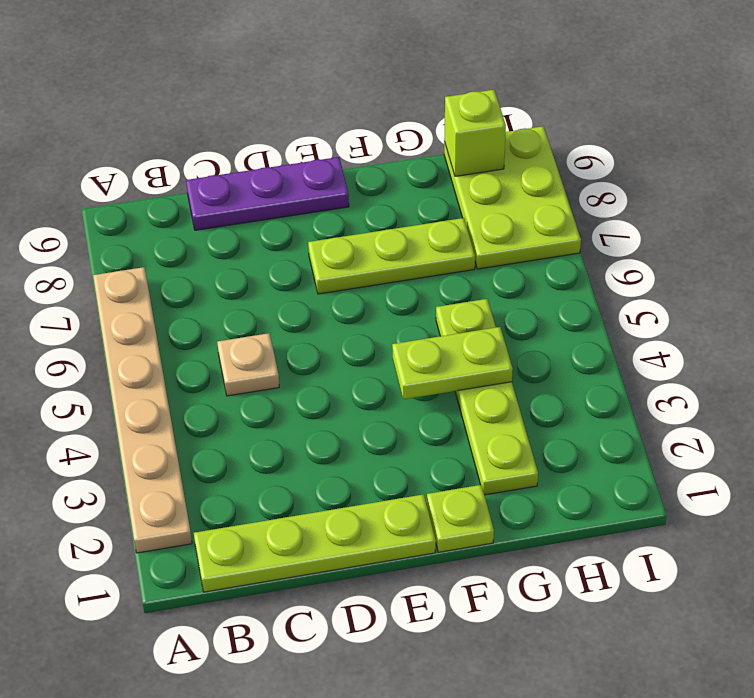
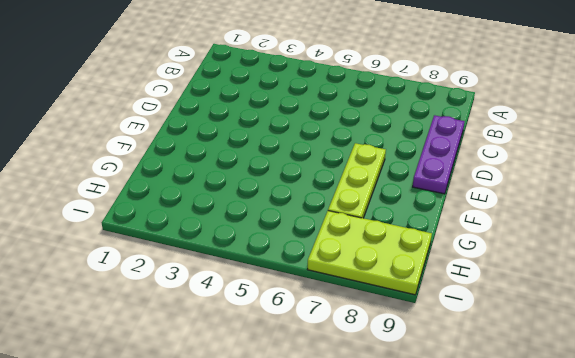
none -> tan 1x6 plate [93,267,192,553]
none -> lime 1x4 plate [194,494,436,592]

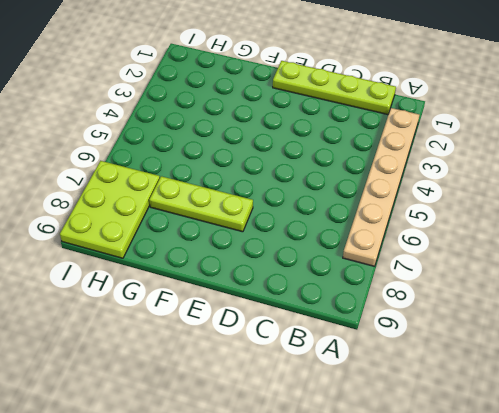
none -> tan 1x1 plate [217,333,279,396]
none -> purple 1x3 plate [186,157,349,230]

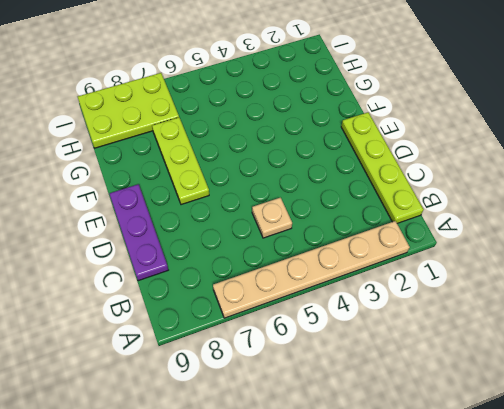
none -> lime 1x1 plate [427,485,494,552]
none -> lime 1x4 plate [436,299,538,495]

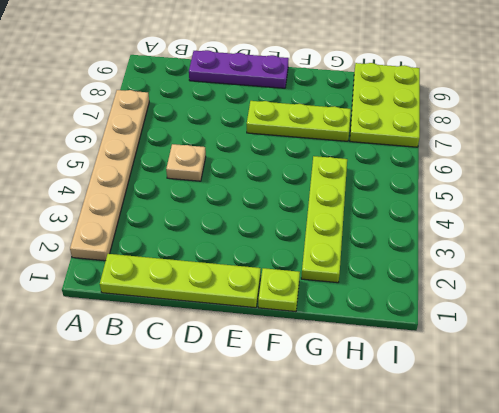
none -> lime 1x2 plate [392,327,513,399]
none -> lime 1x1 brick [444,90,506,176]

